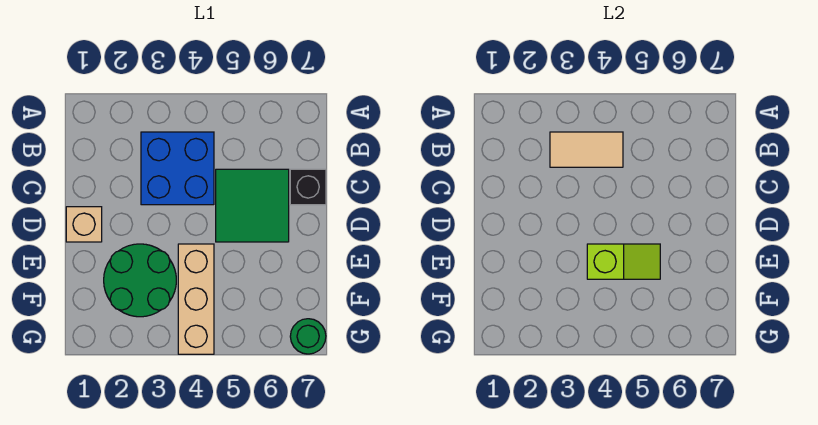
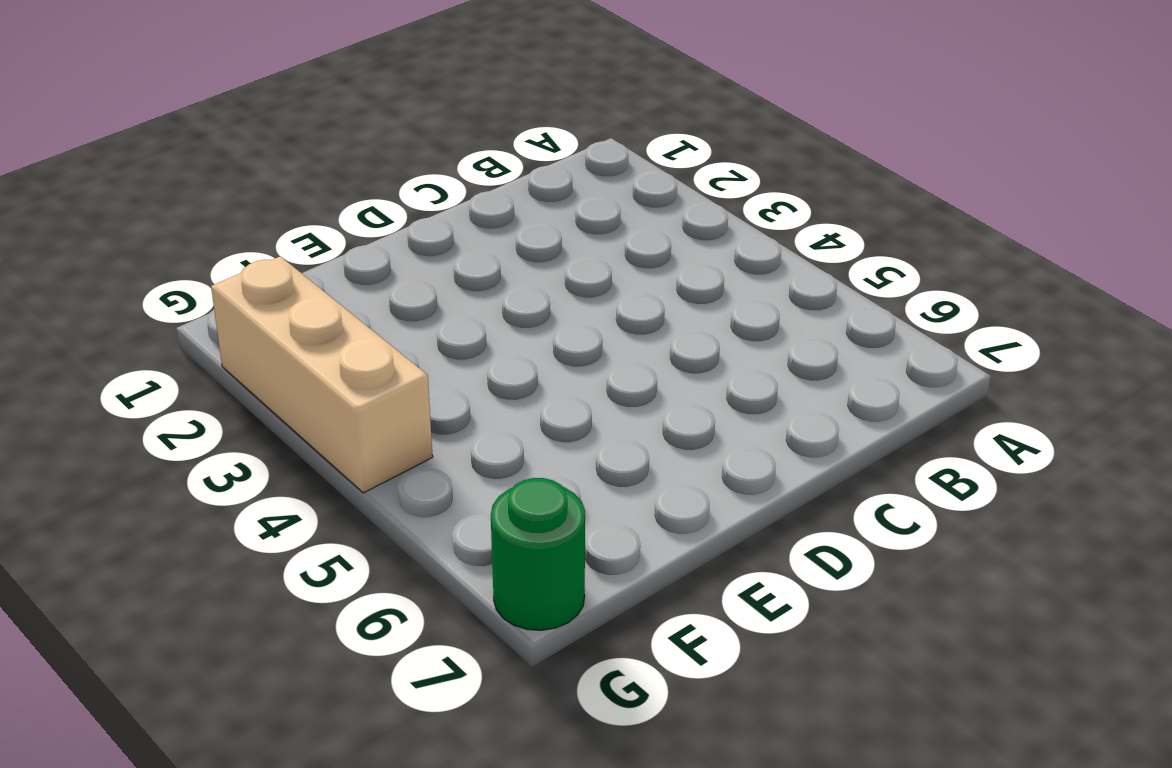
tan 1x3 brick [211,256,433,493] -> tan 1x3 brick turned to [178,244,214,354]
none -> blue 2x2 brick [141,132,214,205]
none -> green 2x2 tile [216,169,289,242]

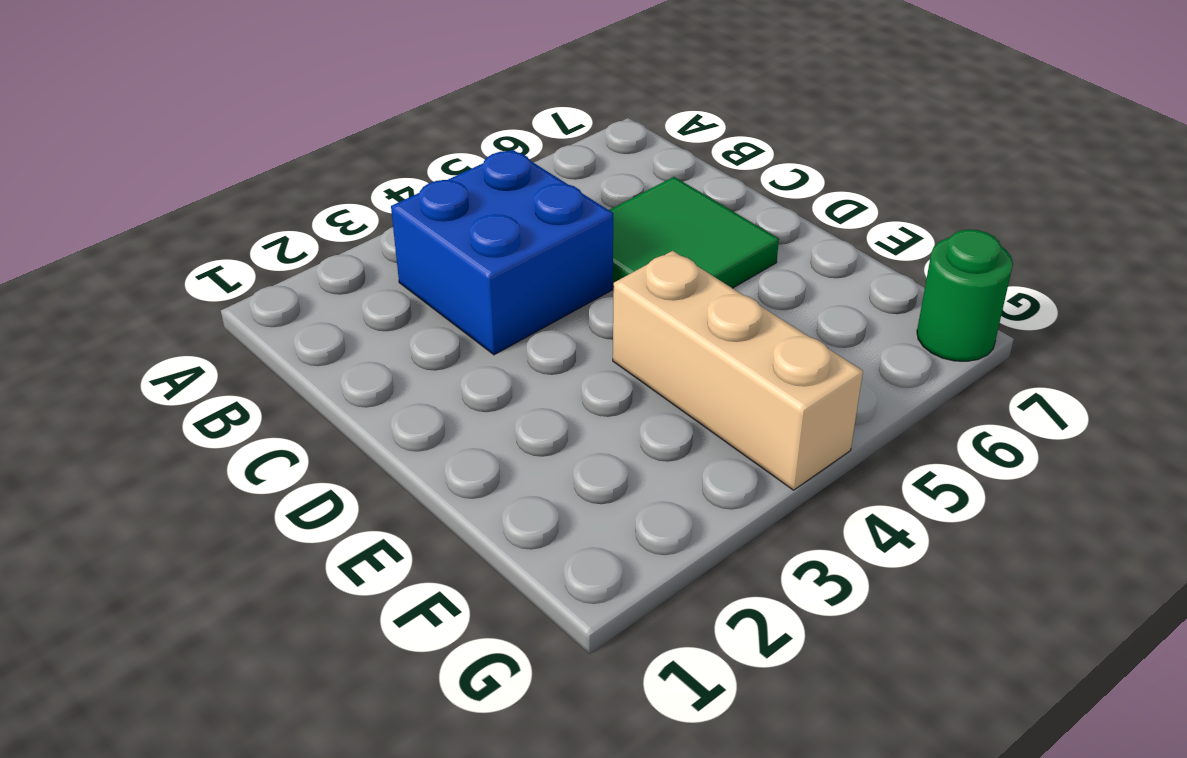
none -> black 1x1 brick [290,169,326,205]
none -> tan 1x1 brick [66,207,102,242]

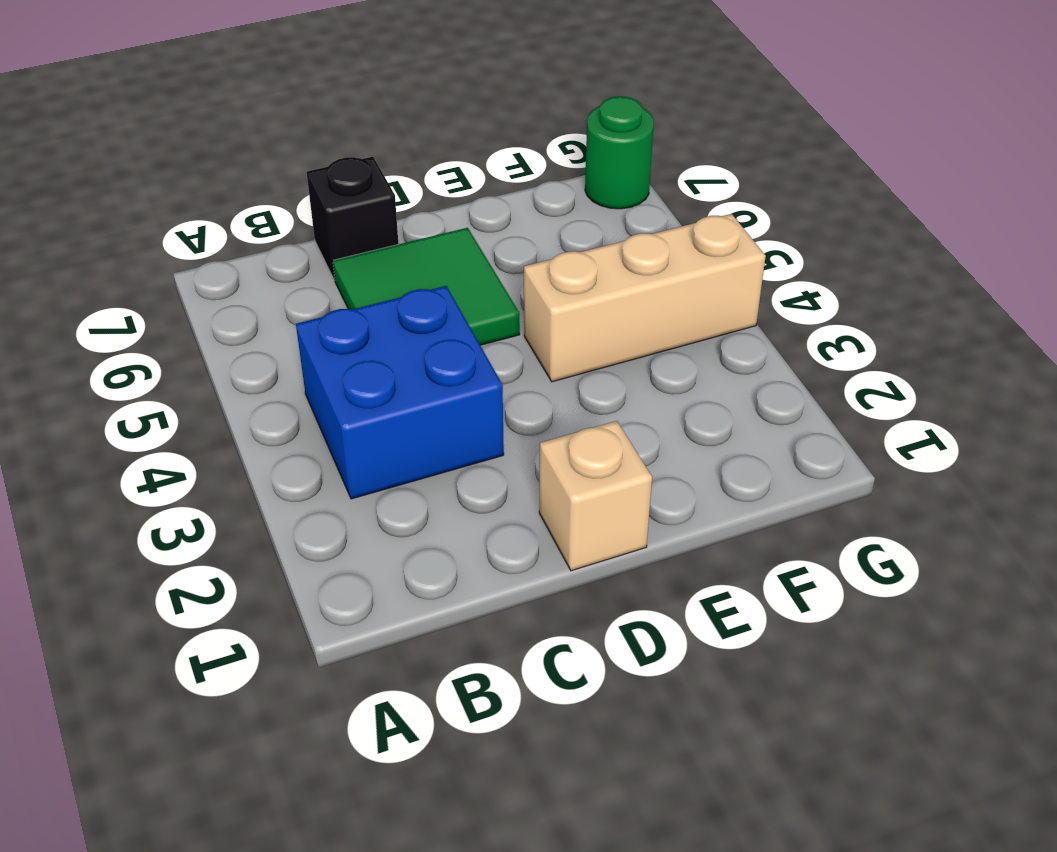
none -> green 2x2 round brick [104,244,176,317]
none -> tan 1x2 tile [550,132,623,167]

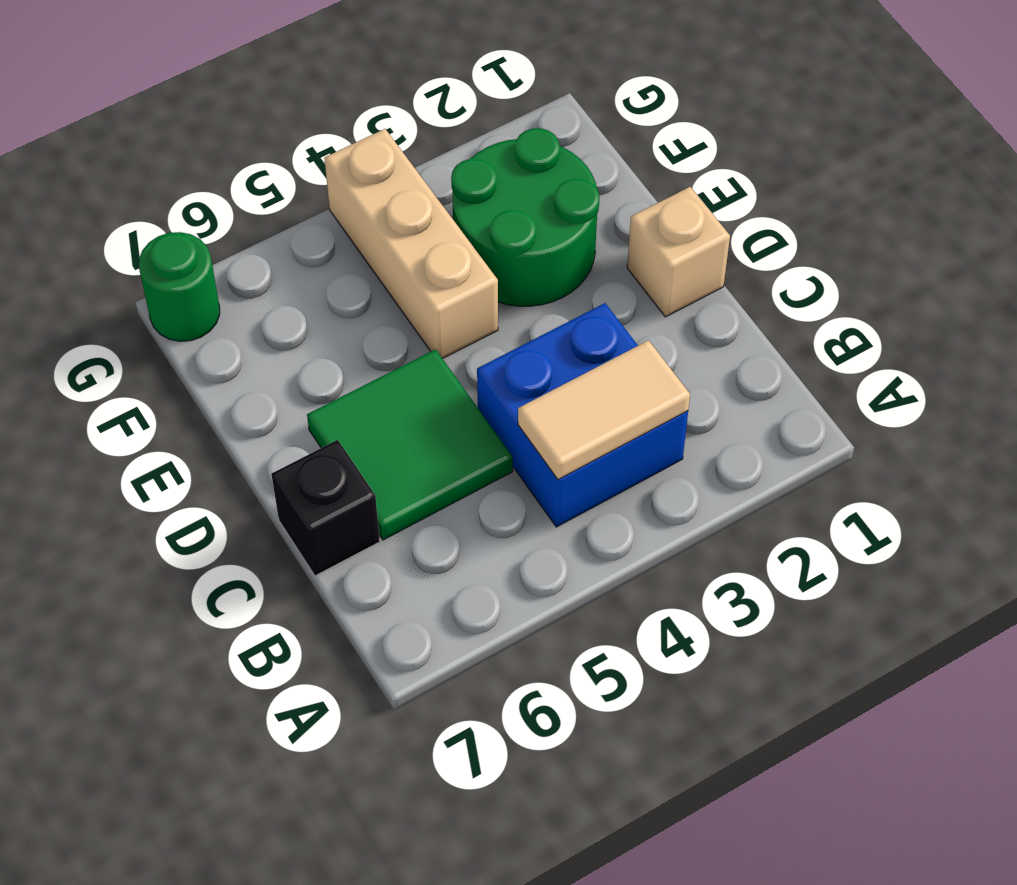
none -> lime 1x2 slope [587,244,660,279]

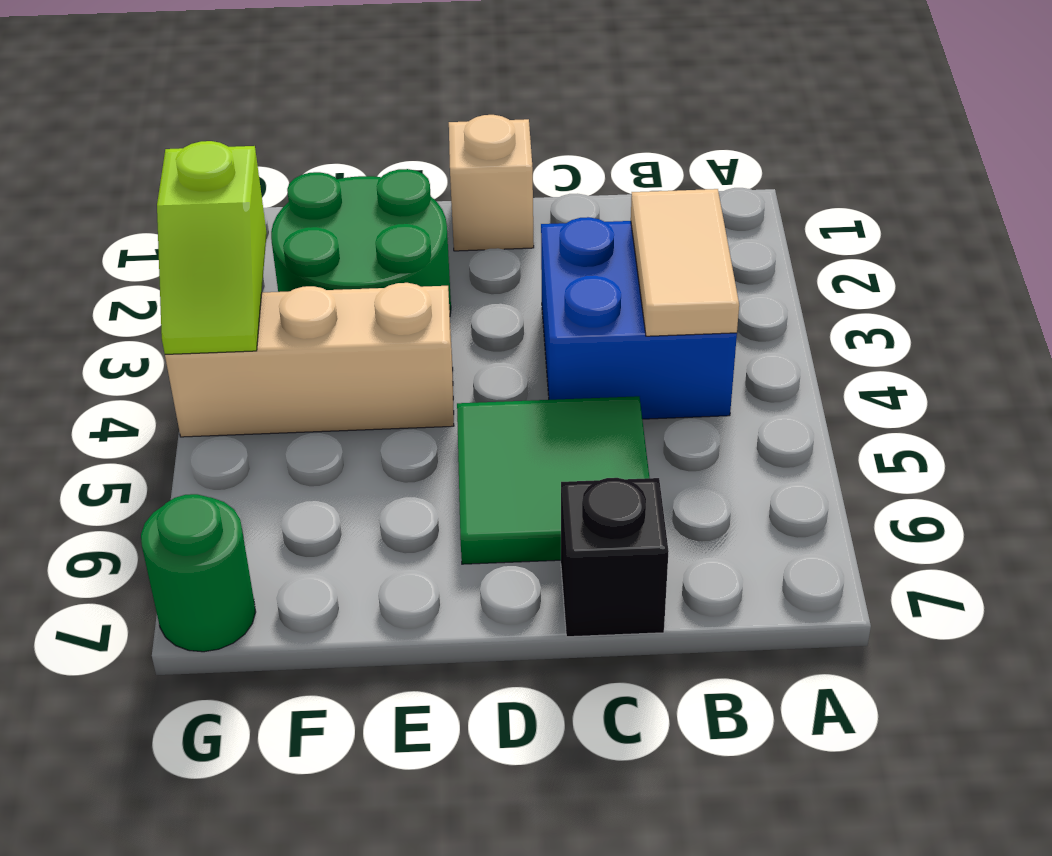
lime 1x2 slope [157,141,267,354] -> lime 1x2 slope moved to [587,244,660,279]

